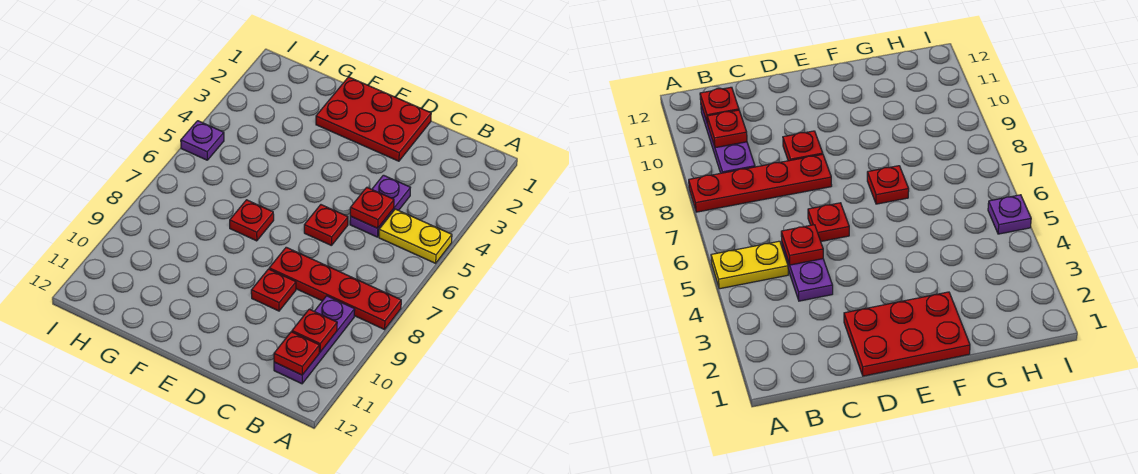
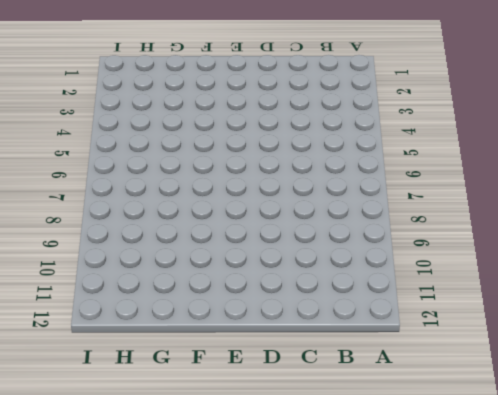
none -> yellow 1x2 plate [379,209,452,263]
none -> red 1x4 plate [269,247,401,330]
none -> purple 1x3 plate [274,296,355,384]

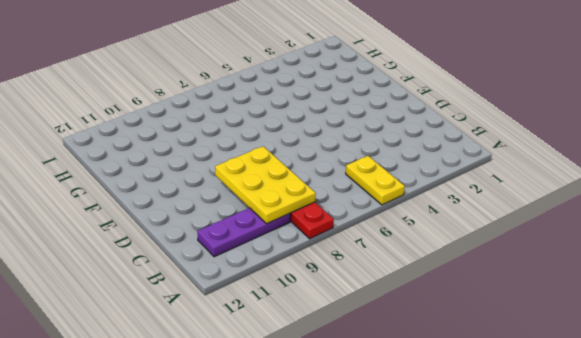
yellow 2x3 plate [215,146,316,224] -> none
none -> purple 1x2 plate [350,175,410,237]
none -> red 2x3 plate [316,77,431,161]
none -> red 1x1 plate [304,205,348,246]

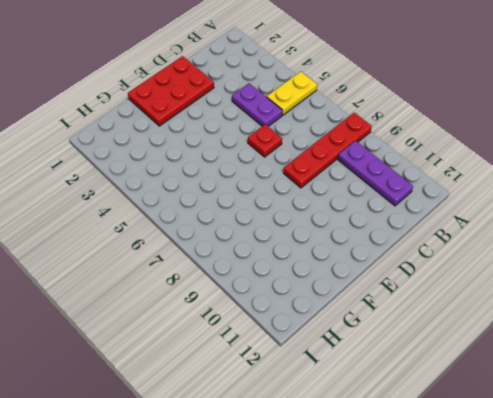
none -> red 1x1 plate [251,269,296,311]
none -> red 1x1 plate [230,200,274,241]
none -> purple 1x1 plate [181,121,224,160]

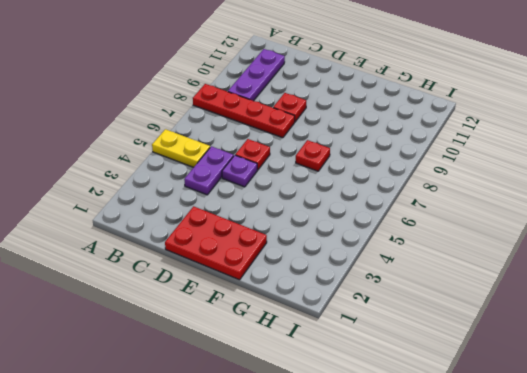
purple 1x1 plate [222,155,257,187] -> purple 1x1 plate moved to [181,121,224,160]
none -> red 1x1 plate [292,309,337,352]
none -> red 1x1 plate [274,332,319,375]
none -> red 1x1 plate [350,187,394,228]

